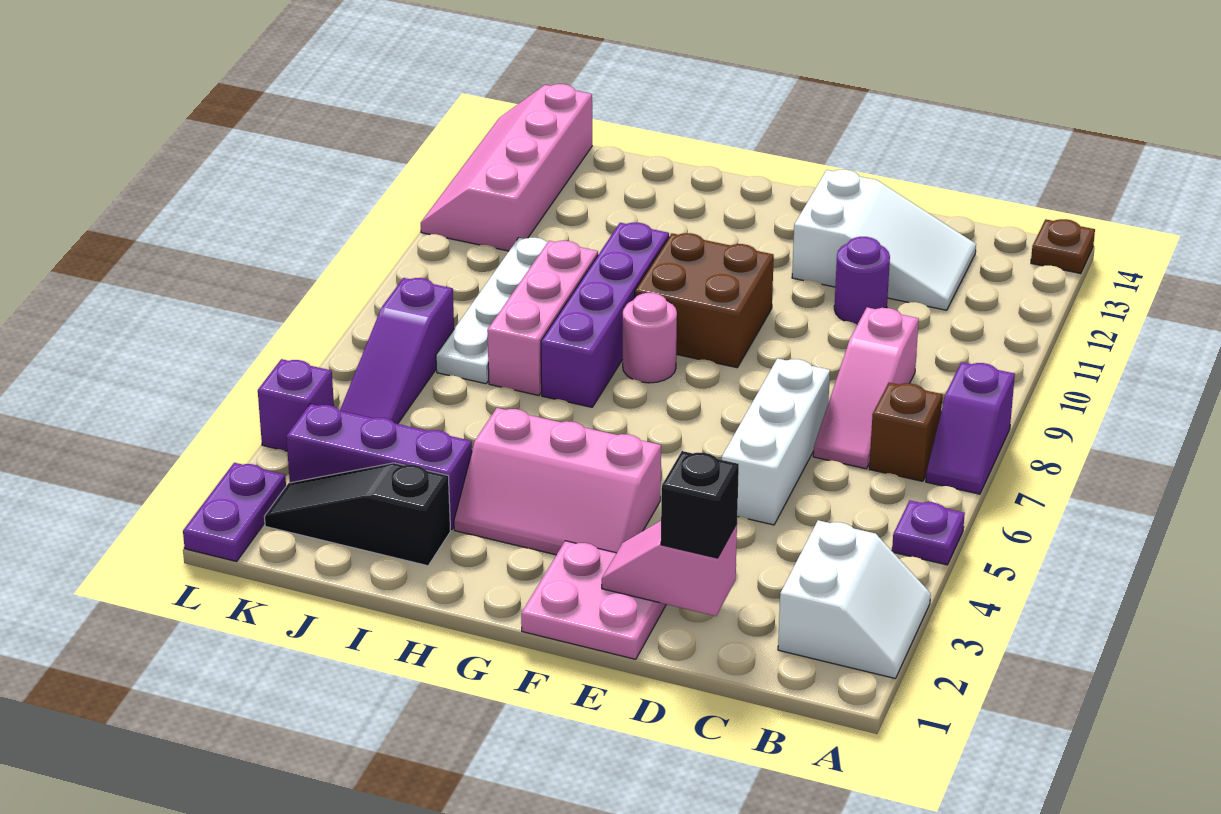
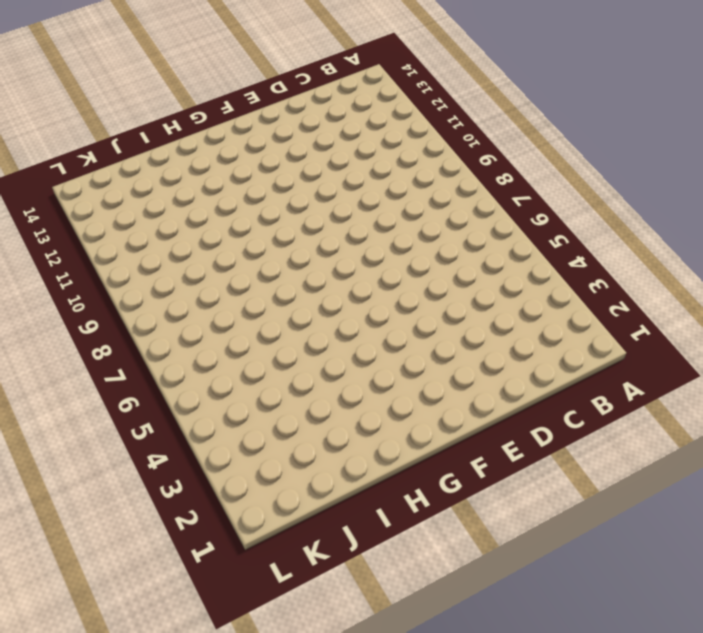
none -> white 2x2 slope [778,520,931,679]
none -> purple 1x1 plate [892,500,965,565]
none -> purple 1x2 slope [926,362,1015,494]

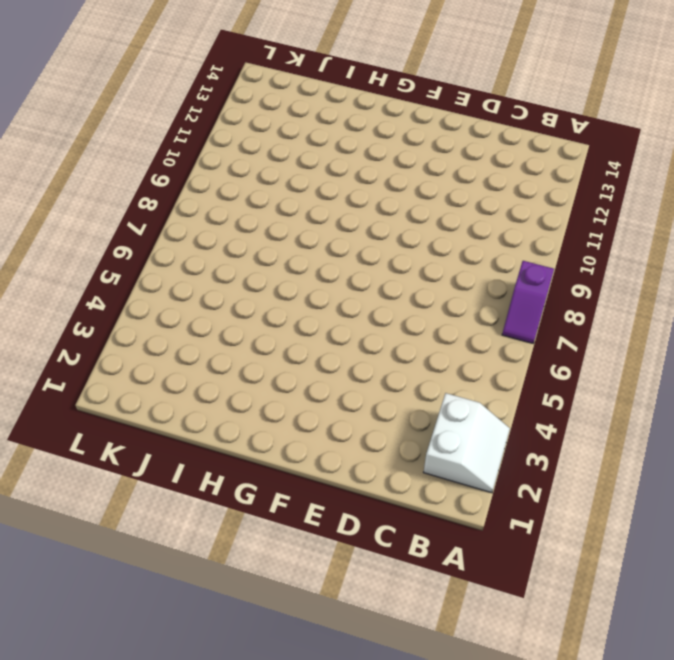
none -> purple 1x1 plate [892,500,965,565]
none -> brown 1x1 plate [1031,219,1095,274]
none -> brown 1x1 brick [869,383,943,481]

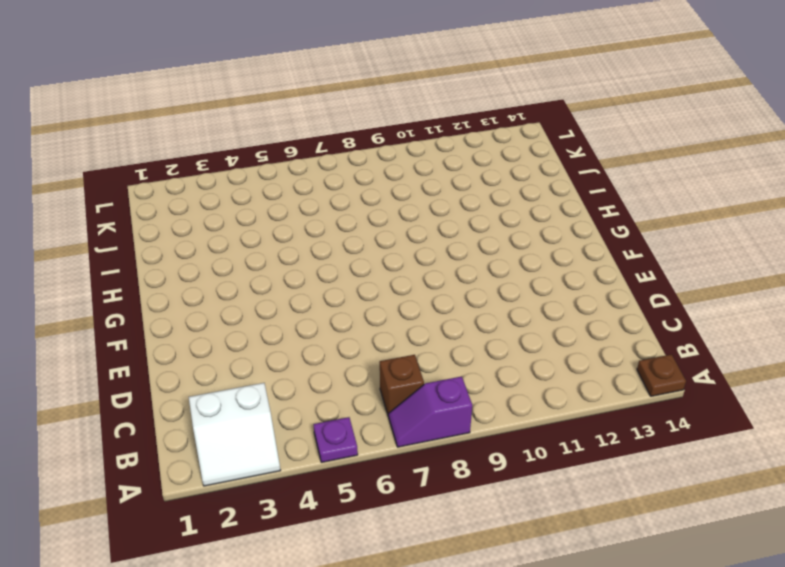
none -> pink 1x3 slope [813,307,919,469]
none -> white 2x3 slope [792,170,976,310]
none -> white 1x3 brick [722,358,830,525]

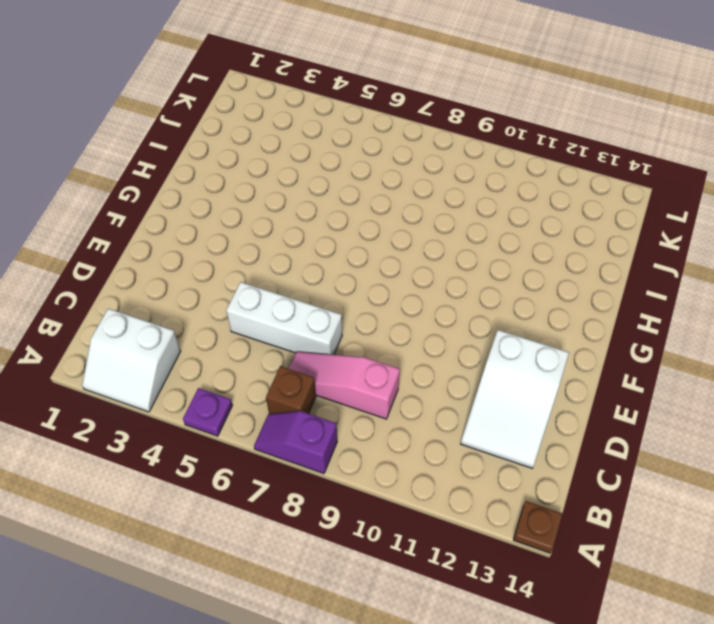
none -> purple 1x1 round brick [834,237,890,324]
none -> pink 2x2 plate [521,541,666,659]
none -> pink 2x3 slope [454,408,661,555]

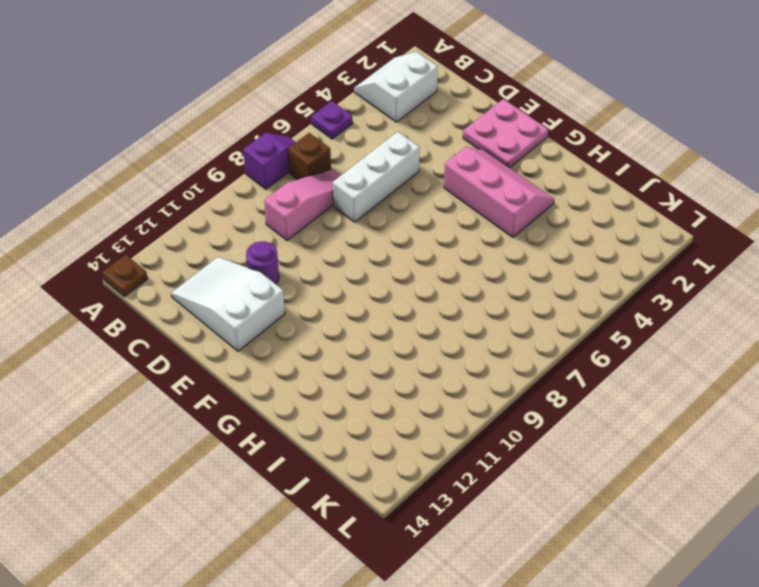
none -> brown 2x2 brick [635,233,774,368]
none -> pink 1x1 round brick [623,293,677,383]
none -> purple 1x4 brick [541,223,669,407]

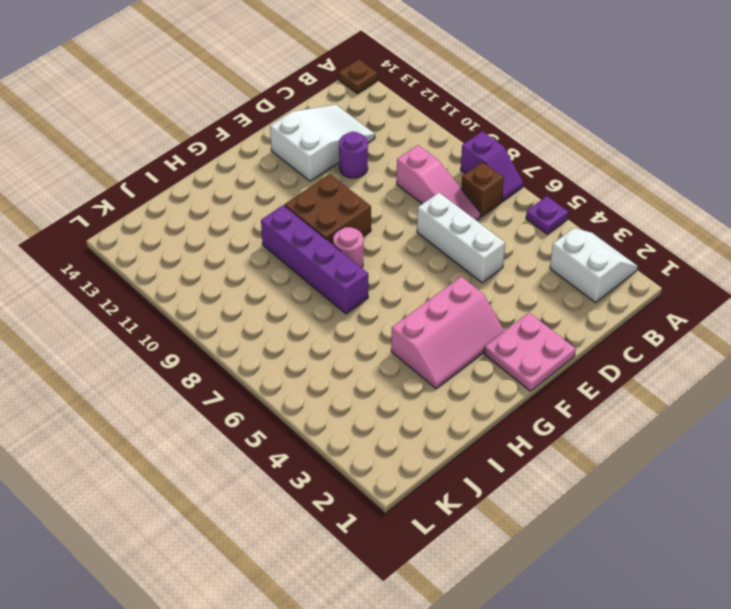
none -> black 1x3 slope [264,463,451,566]
none -> purple 1x3 brick [286,404,472,530]
none -> pink 1x3 brick [487,241,598,395]

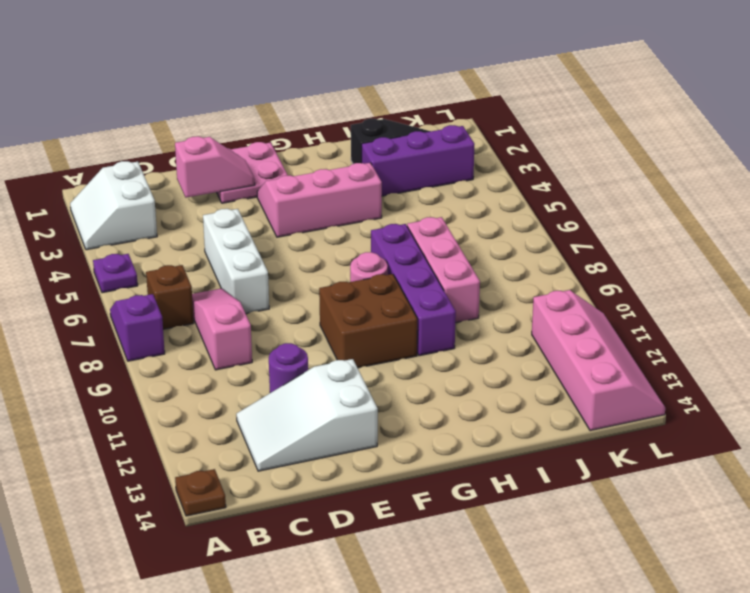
none -> white 1x4 plate [436,238,547,384]
none -> purple 1x3 slope [340,278,454,424]
none -> purple 1x2 plate [183,463,286,561]

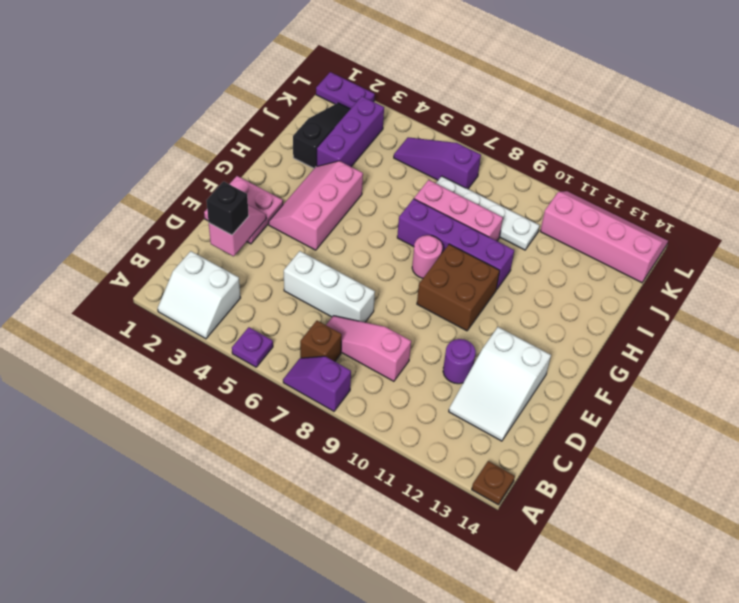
none -> purple 1x1 brick [258,359,334,451]

